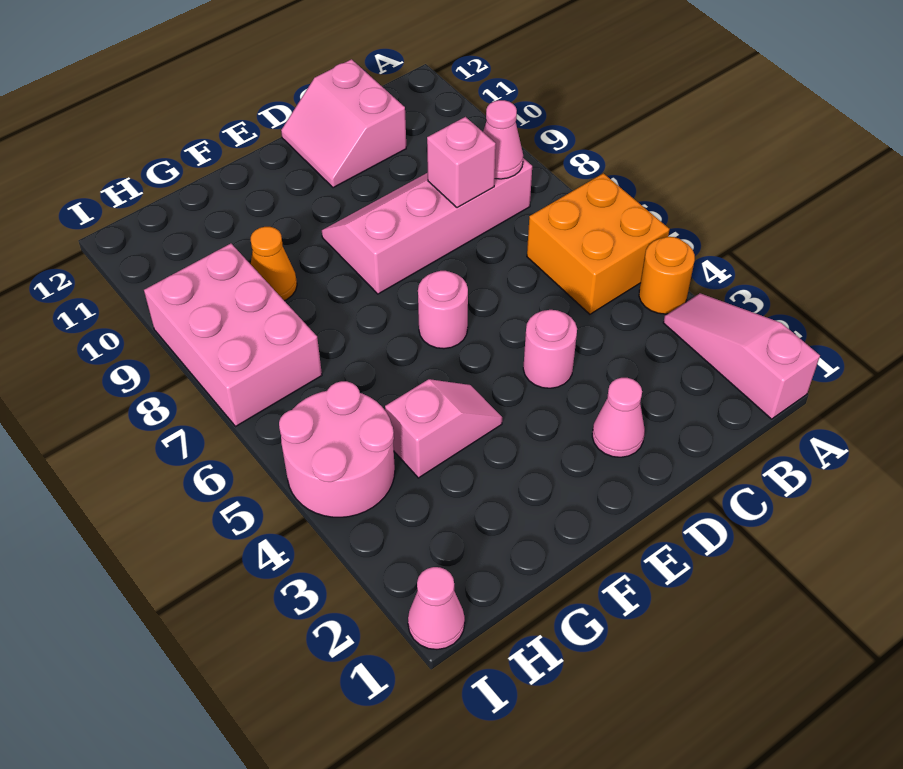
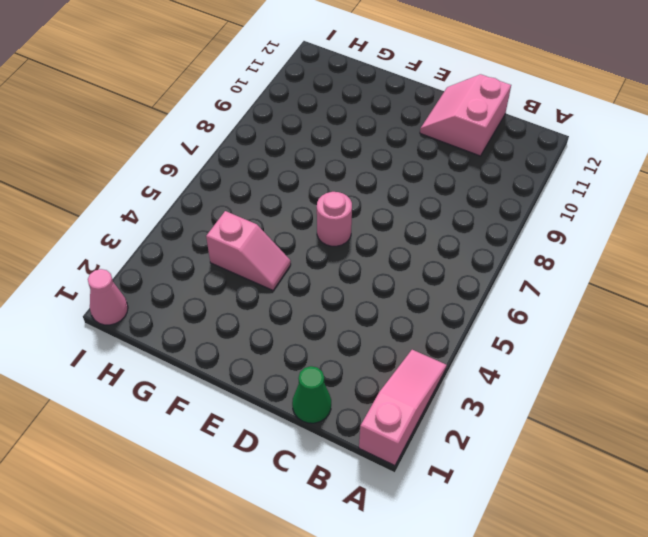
green 1x1 cone [292,366,331,423] -> none
none -> orange 1x1 round brick [639,237,695,314]
none -> orange 2x2 brick [527,173,669,314]
none -> pink 2x4 slope [322,158,532,294]

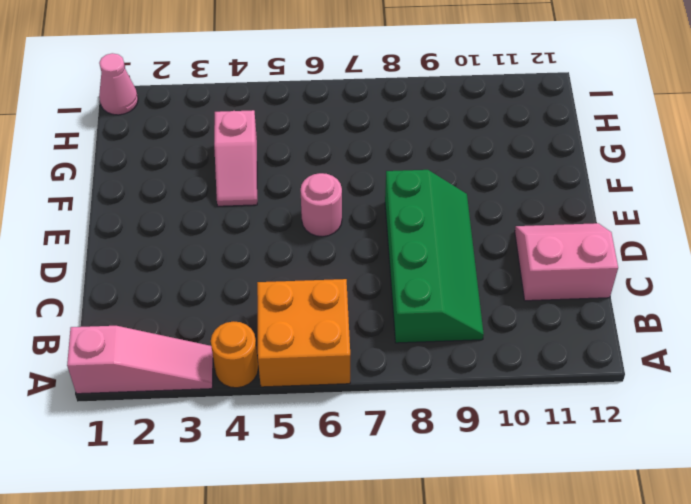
green 2x4 slope [385,170,484,343] -> pink 2x4 slope [322,158,532,294]
none -> pink 1x1 cone [592,378,645,457]
none -> pink 1x1 round brick [523,310,577,388]
none -> orange 1x1 cone [251,227,297,301]

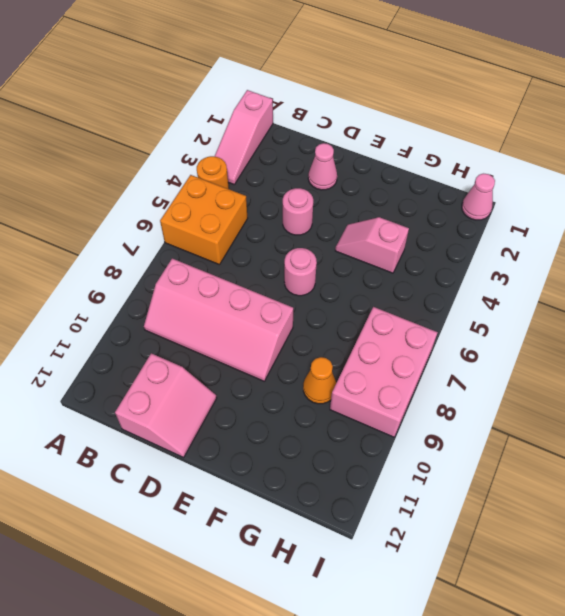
none -> pink 2x2 round brick [279,381,395,517]
none -> pink 1x1 cone [483,100,523,179]
none -> pink 1x1 brick [427,117,496,208]

